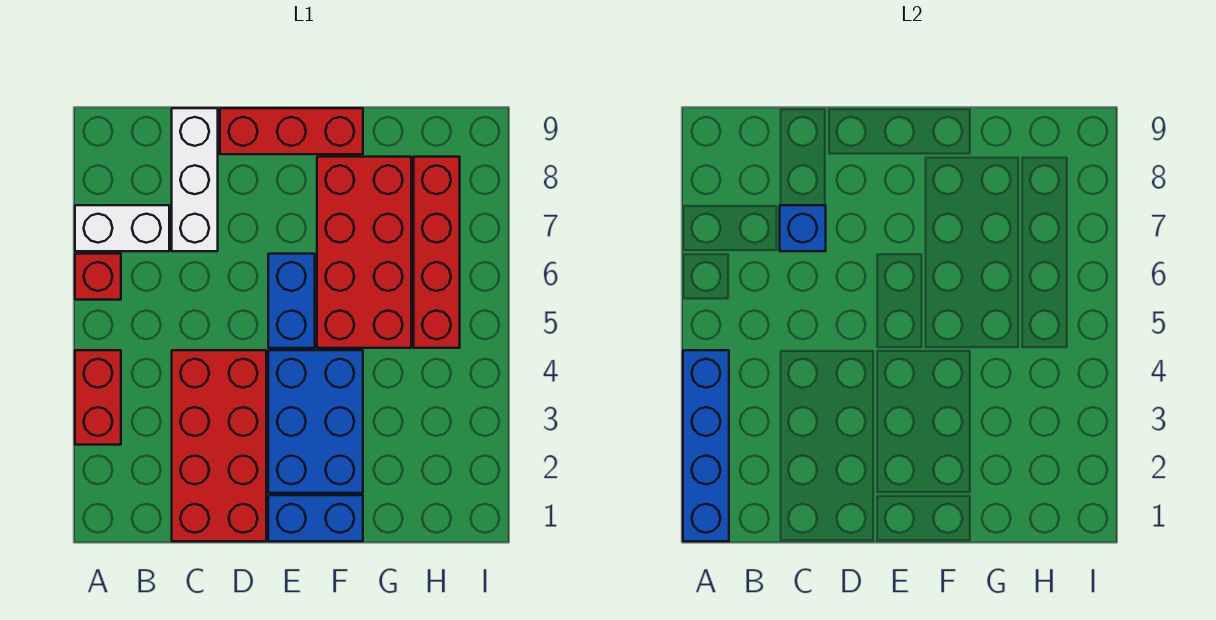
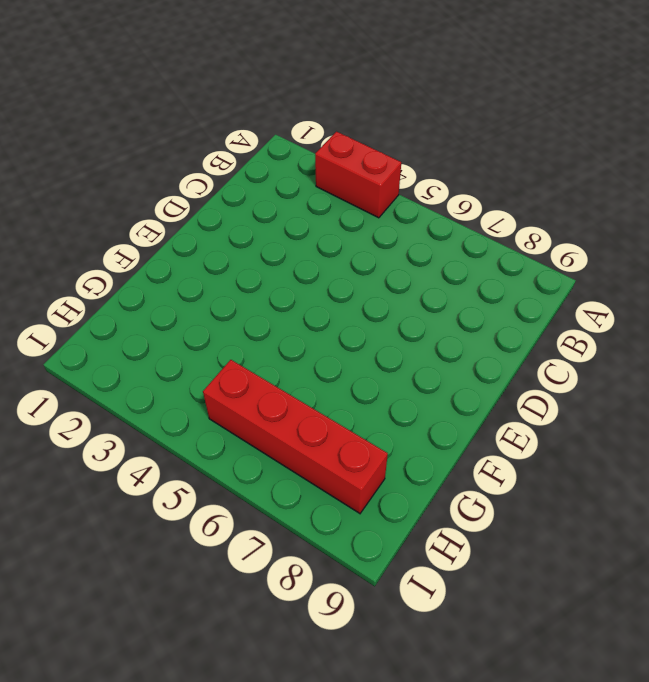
none -> red 1x1 brick [75,254,121,300]
none -> white 1x2 brick [75,205,169,251]
none -> red 2x4 brick [172,350,266,541]

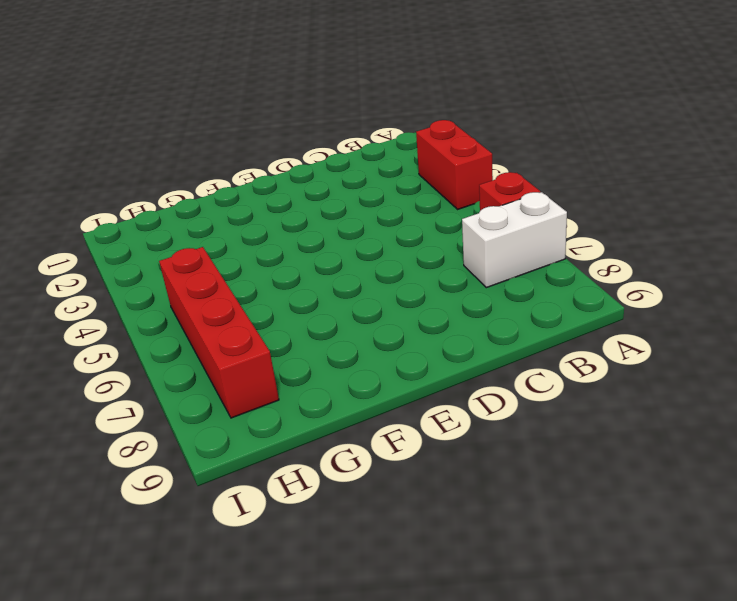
none -> red 2x4 brick [172,350,266,541]
none -> white 1x3 brick [172,108,218,251]
none -> red 1x3 brick [220,108,363,154]

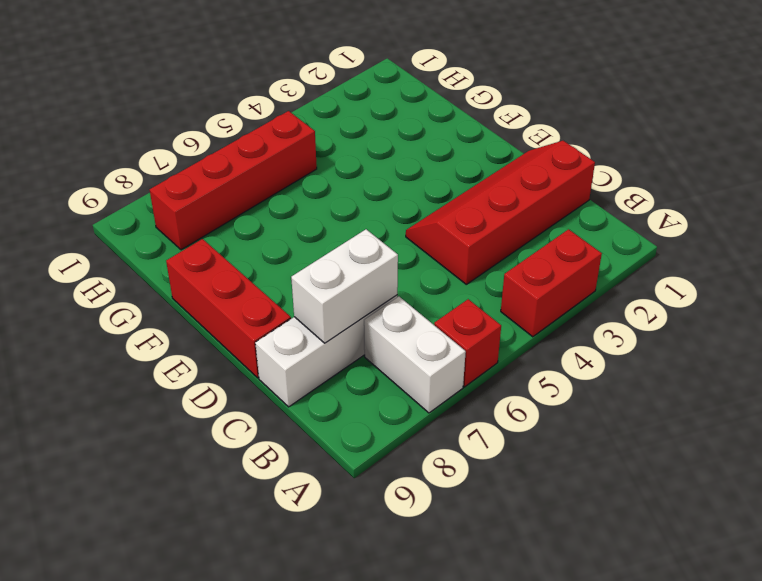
red 2x4 slope [406,141,595,284] -> red 2x4 brick [172,350,266,541]
white 1x2 brick [291,229,398,343] -> blue 1x1 brick [780,205,826,251]
none -> blue 1x2 brick [268,495,363,541]
none -> blue 2x3 brick [268,350,363,493]
none -> blue 1x2 brick [268,254,315,348]

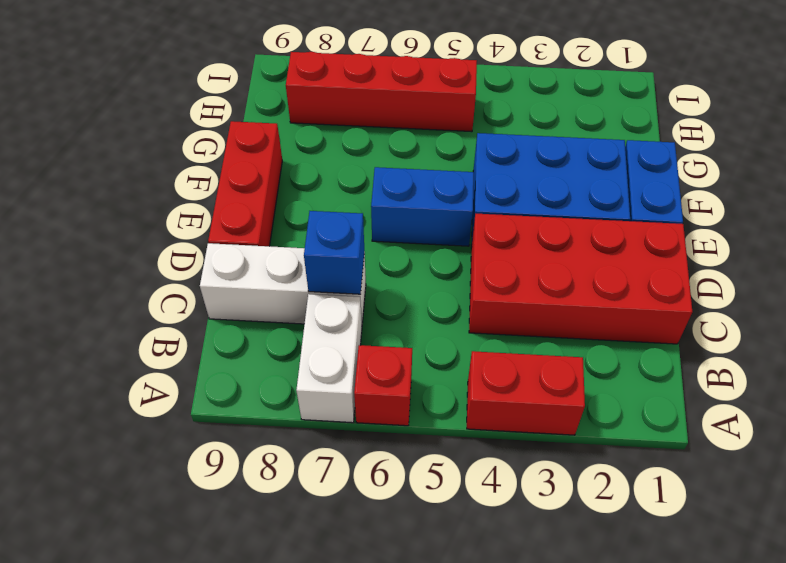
none -> red 2x4 brick [317,157,411,348]
none -> blue 1x4 brick [683,350,729,541]

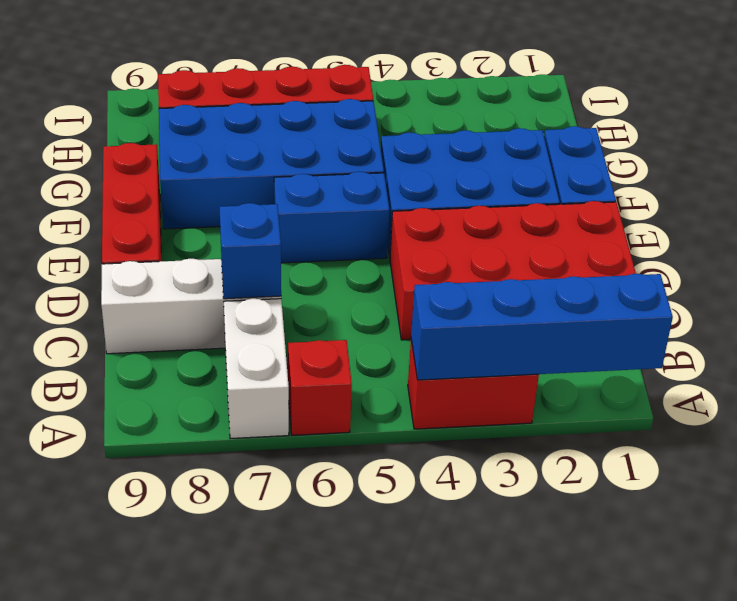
blue 2x4 brick [159,99,384,229] -> red 2x4 brick [317,157,411,348]

